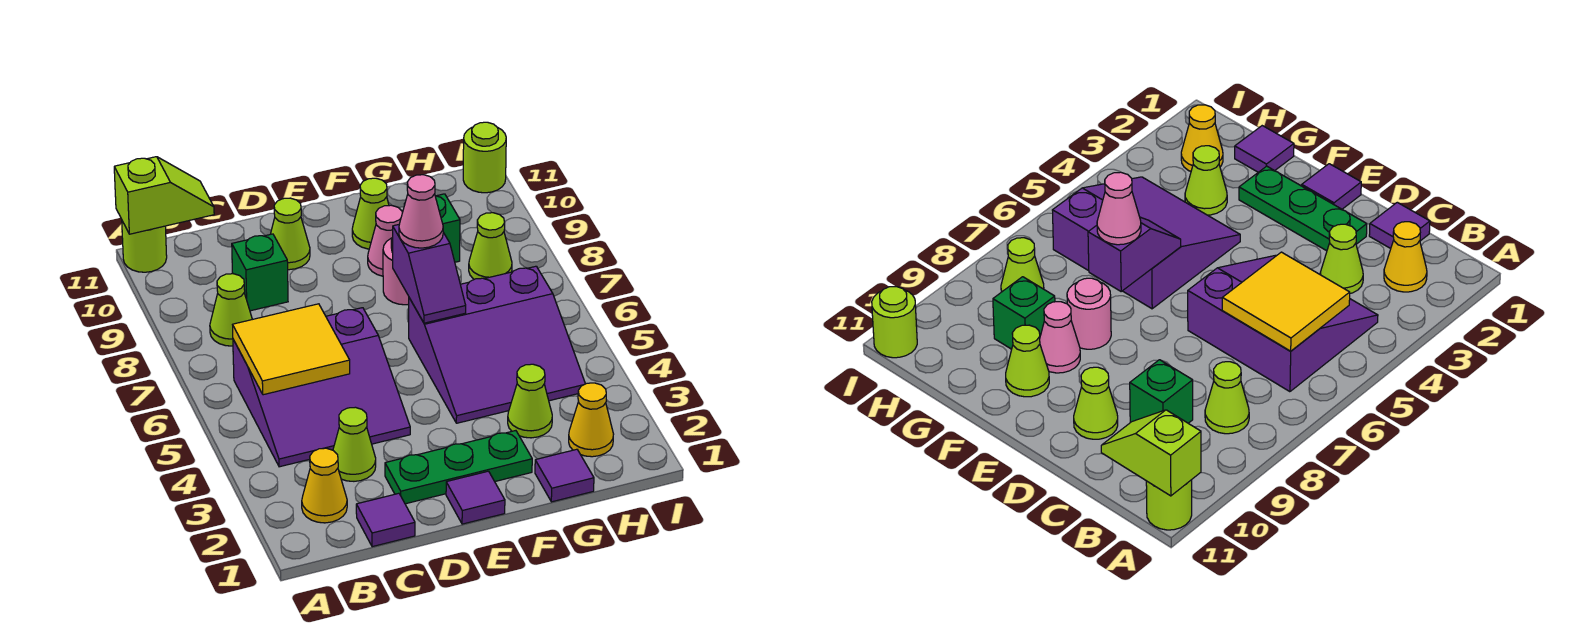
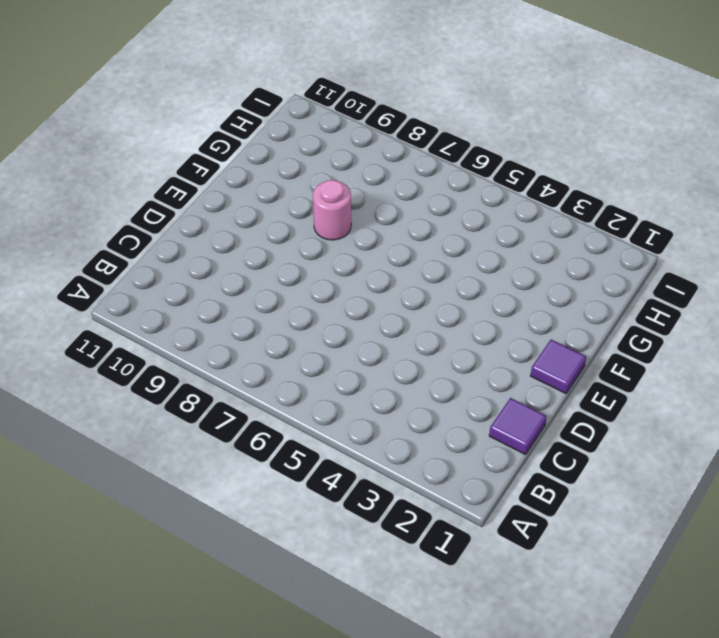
none -> lime 1x1 round brick [122,221,167,272]
none -> yellow 1x1 cone [302,448,347,523]
none -> purple 3x3 slope [233,308,410,467]

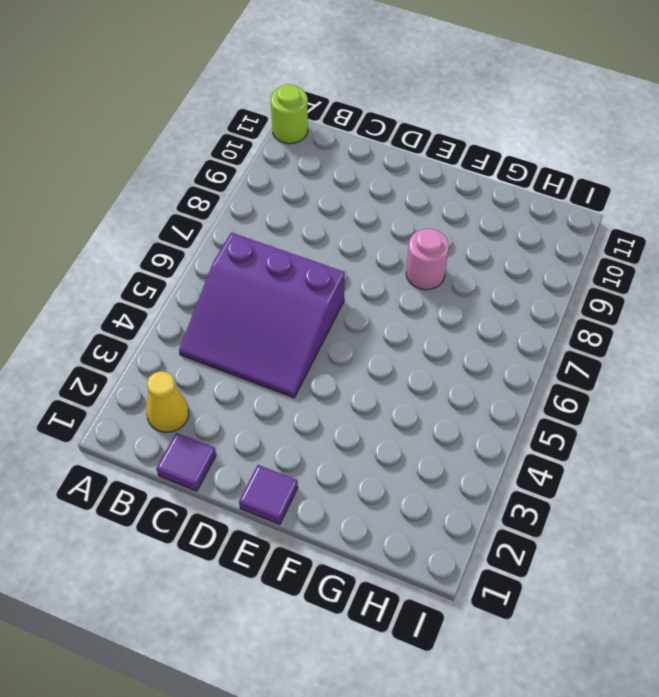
none -> lime 1x1 cone [210,274,252,346]
none -> lime 1x1 cone [333,407,376,481]
none -> green 1x1 brick [232,234,288,311]

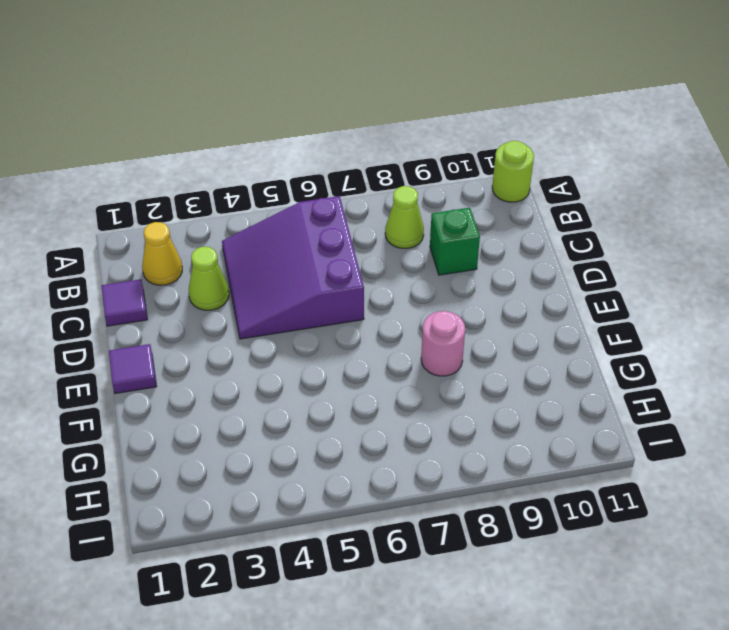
none -> green 1x3 plate [385,431,532,504]
none -> lime 1x1 cone [271,198,310,270]
none -> purple 3x3 slope [409,266,585,423]

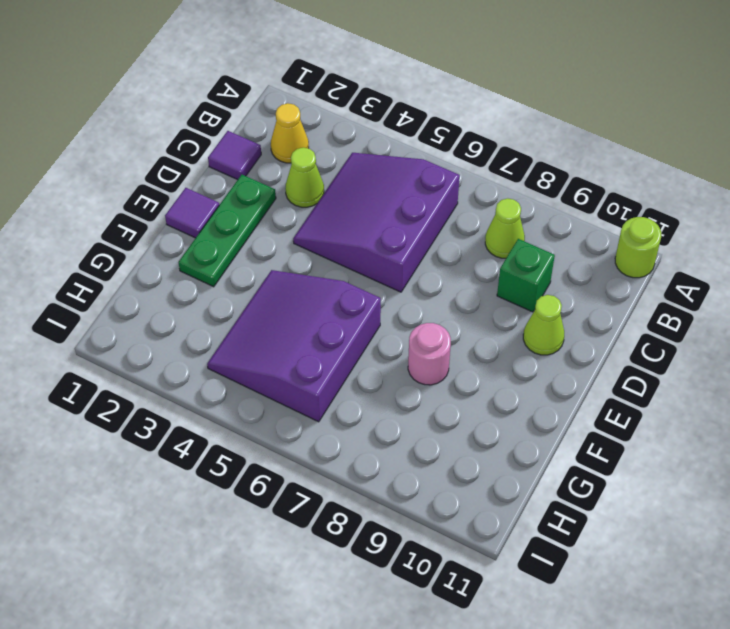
none -> pink 1x1 cone [368,205,402,276]
none -> lime 1x1 cone [352,178,389,249]
none -> purple 1x1 tile [535,449,594,502]

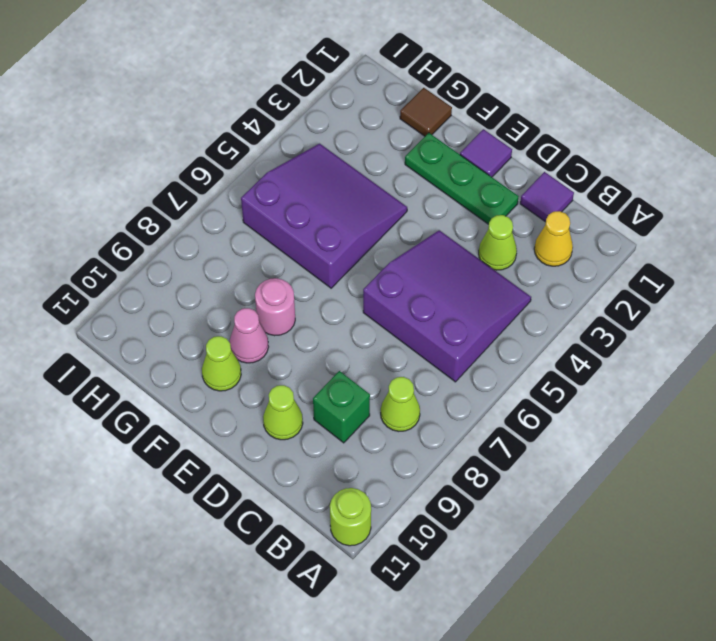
brown 1x1 tile [400,88,452,136] -> purple 1x1 tile [535,449,594,502]
none -> lime 1x1 cone [508,364,552,438]
none -> green 1x1 brick [404,194,460,262]
none -> yellow 1x1 cone [569,383,613,457]

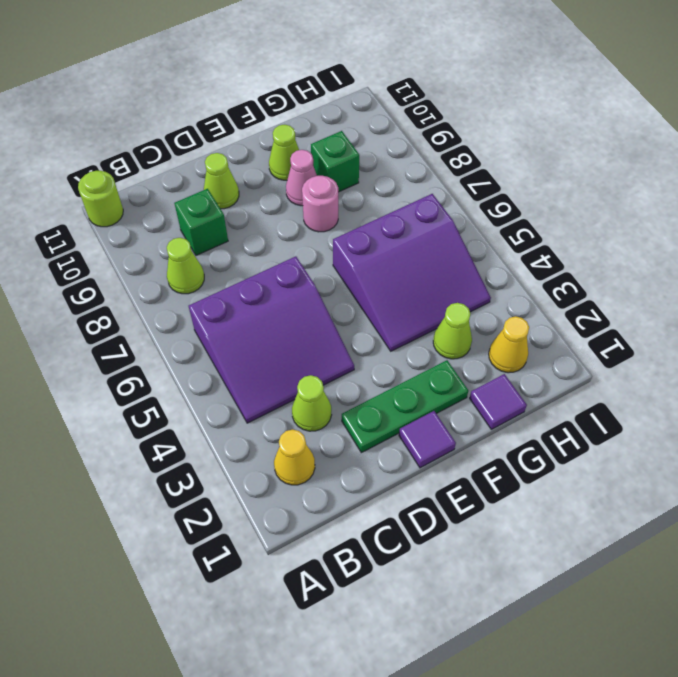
none -> purple 1x1 tile [356,493,415,547]
none -> lime 1x1 cone [469,213,512,279]
none -> lime 1x1 round brick [463,122,506,193]

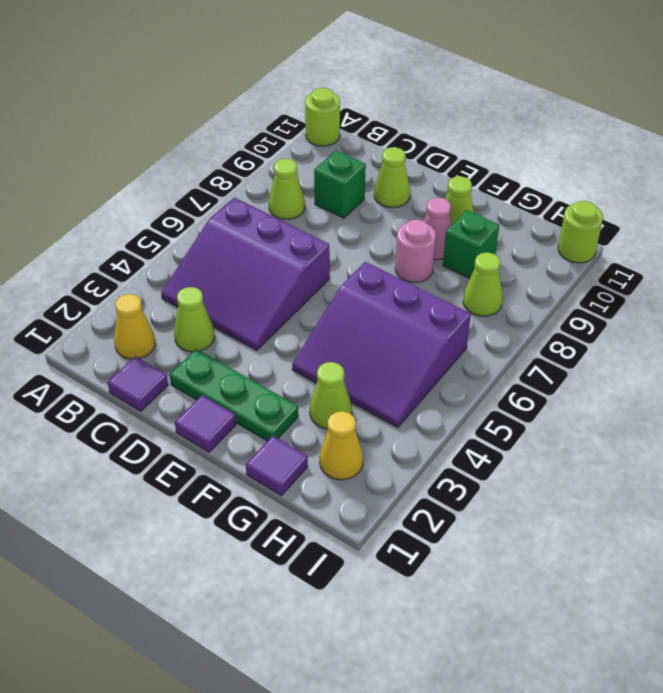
none -> lime 1x2 slope [114,157,214,234]
none -> yellow 2x2 tile [233,304,350,395]
none -> purple 1x2 slope [393,225,466,323]

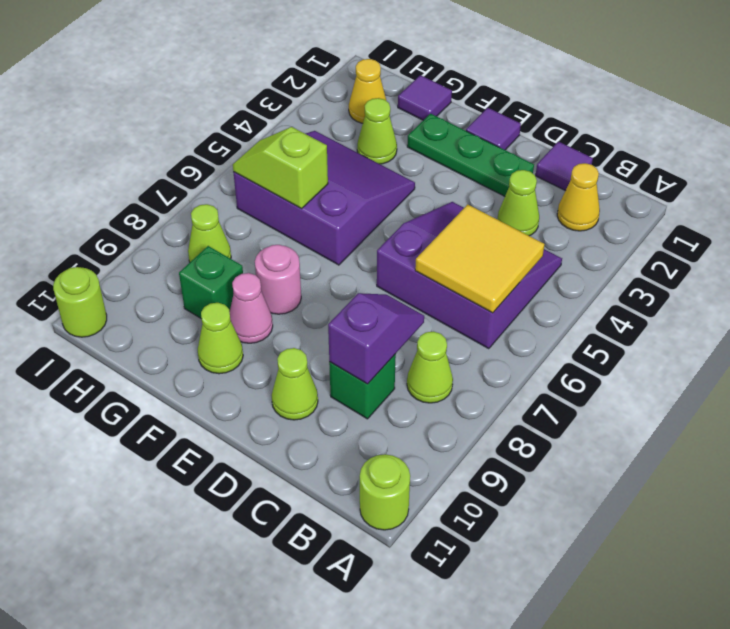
purple 1x2 slope [328,293,424,384] -> purple 1x2 slope moved to [393,225,466,323]
lime 1x2 slope [233,127,328,208] -> lime 1x2 slope moved to [114,157,214,234]
none -> pink 1x1 cone [399,175,443,248]

